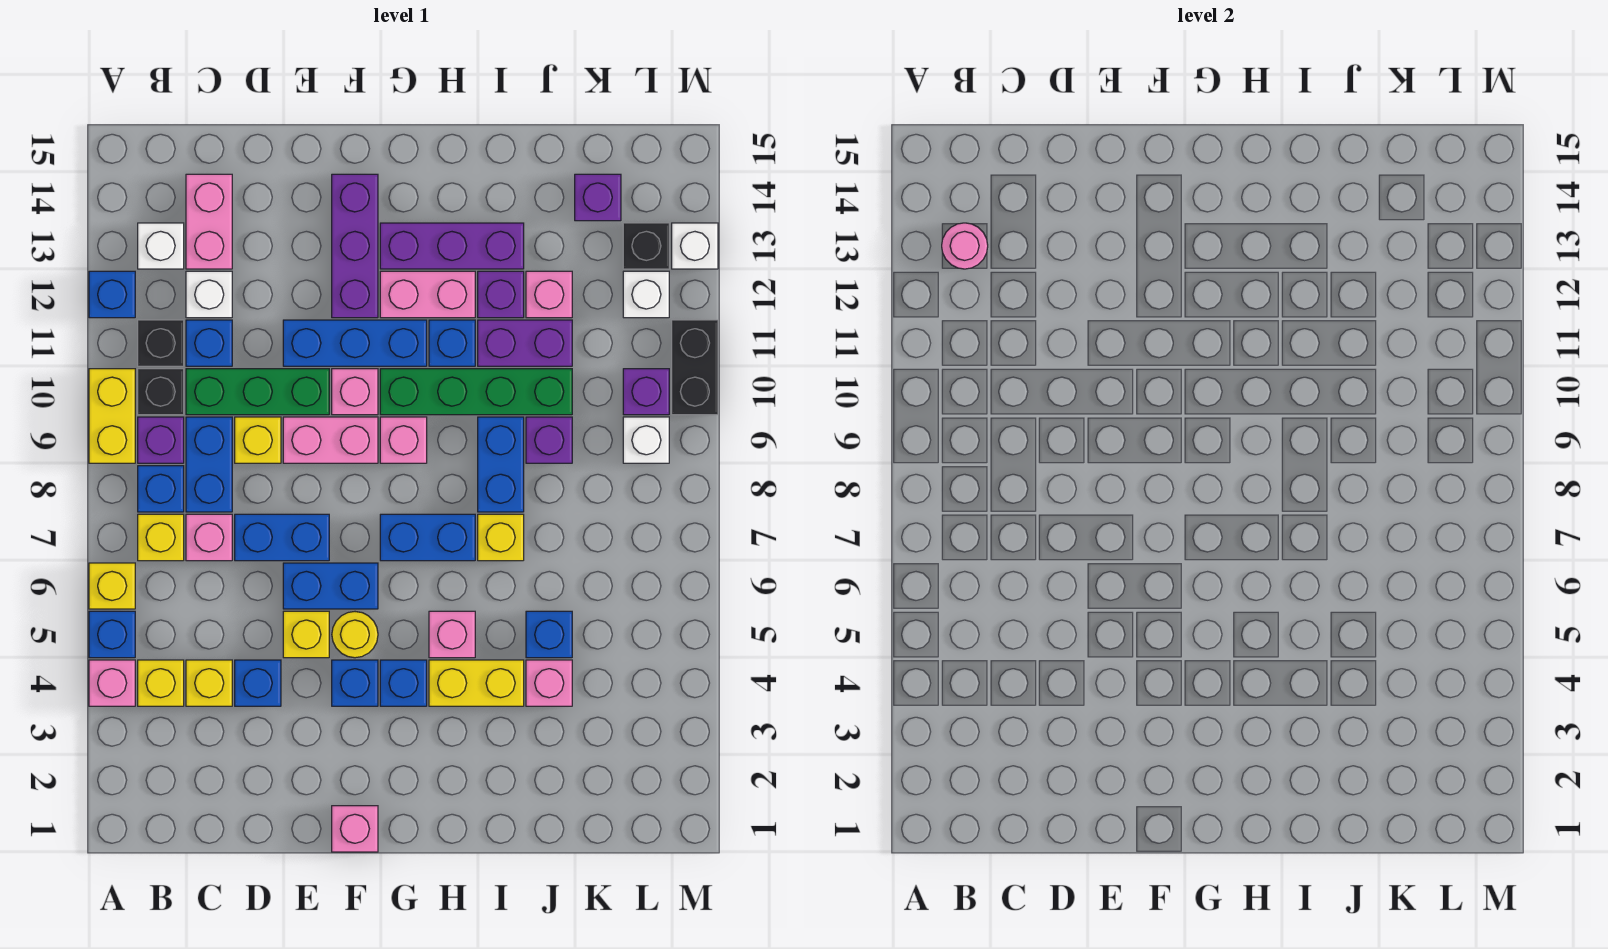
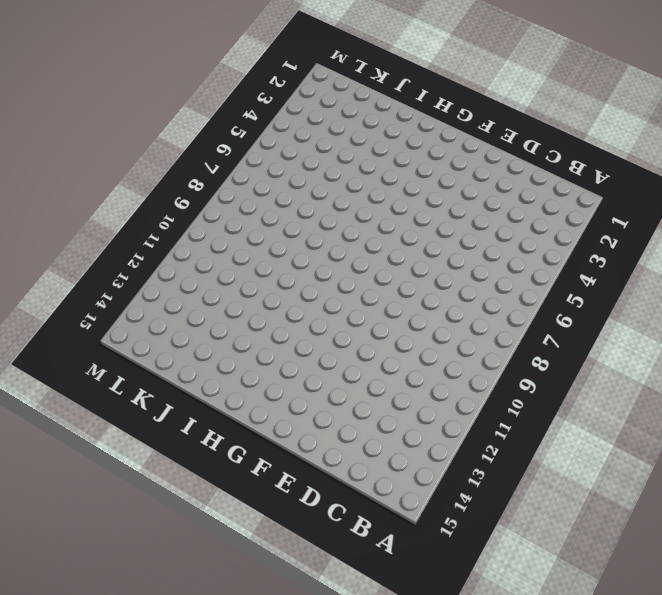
none -> pink 1x1 brick [89,660,135,706]
none -> blue 1x1 brick [89,611,135,658]
none -> yellow 1x1 brick [89,563,135,609]
none -> yellow 1x2 brick [89,369,135,463]

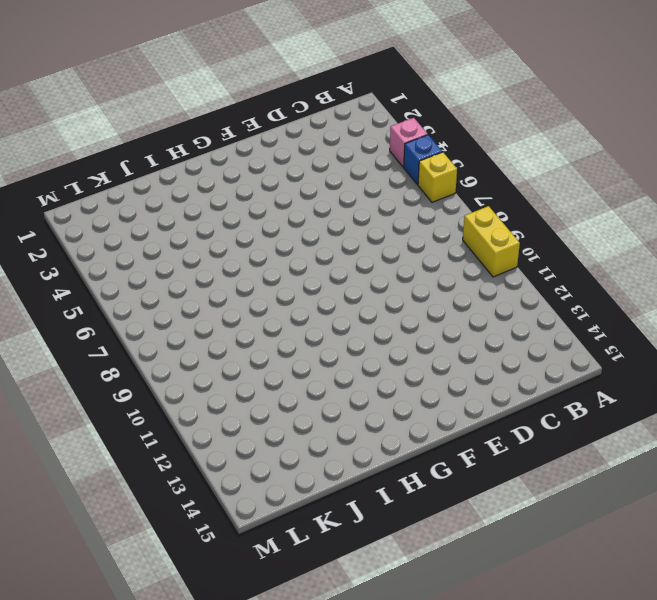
none -> blue 1x1 brick [89,271,135,318]
none -> yellow 1x1 brick [138,660,184,706]
none -> yellow 1x1 brick [138,514,184,561]
none -> blue 1x1 brick [138,466,184,512]

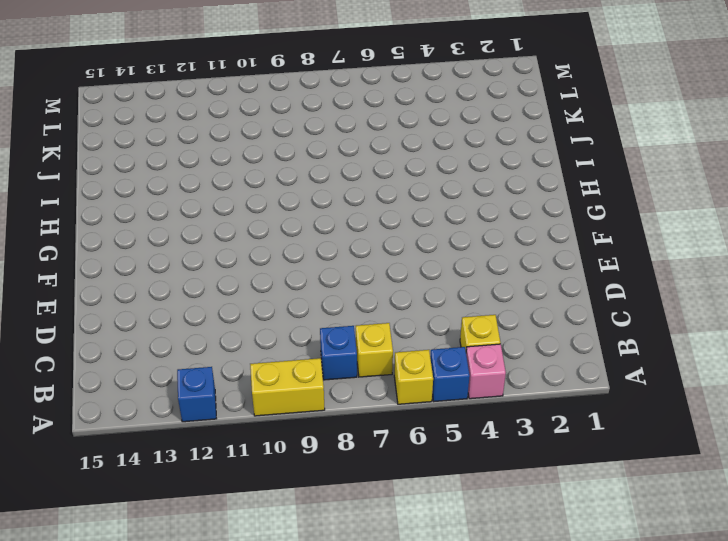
none -> purple 1x1 brick [138,417,184,463]
none -> black 1x1 brick [138,369,184,415]
none -> black 1x1 brick [138,320,184,366]
none -> white 1x1 brick [138,223,184,269]

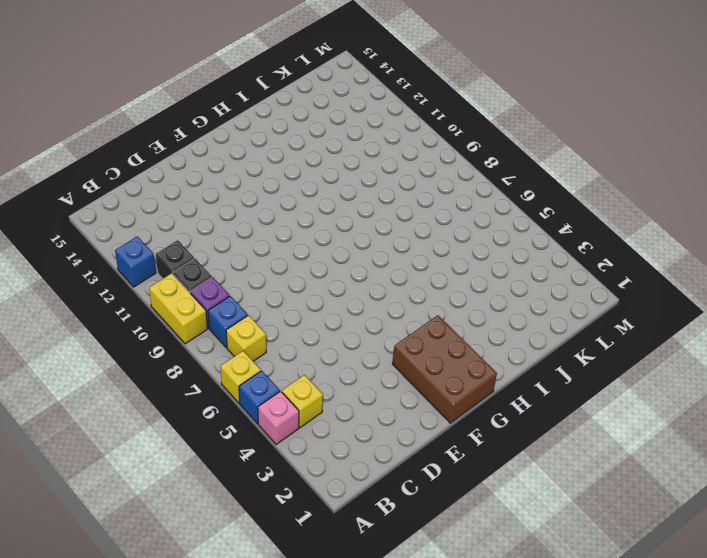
brown 2x3 brick [393,315,497,423] -> pink 1x1 brick [332,806,378,852]
none -> white 1x1 brick [138,223,184,269]
none -> yellow 1x1 brick [186,660,232,706]
none -> pink 1x1 brick [186,514,232,561]
none -> blue 1x2 brick [186,417,232,512]

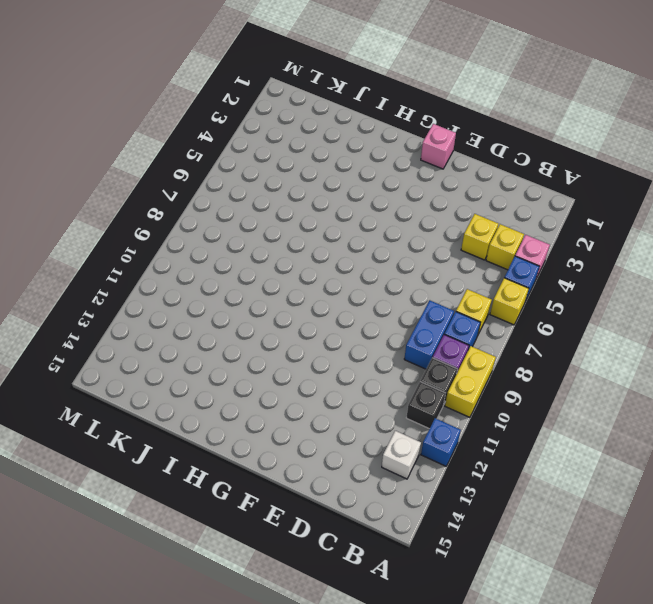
none -> pink 1x1 brick [186,514,232,561]
none -> green 1x3 brick [186,369,329,415]
none -> blue 1x1 brick [186,320,232,366]
none -> white 1x1 brick [186,271,232,318]

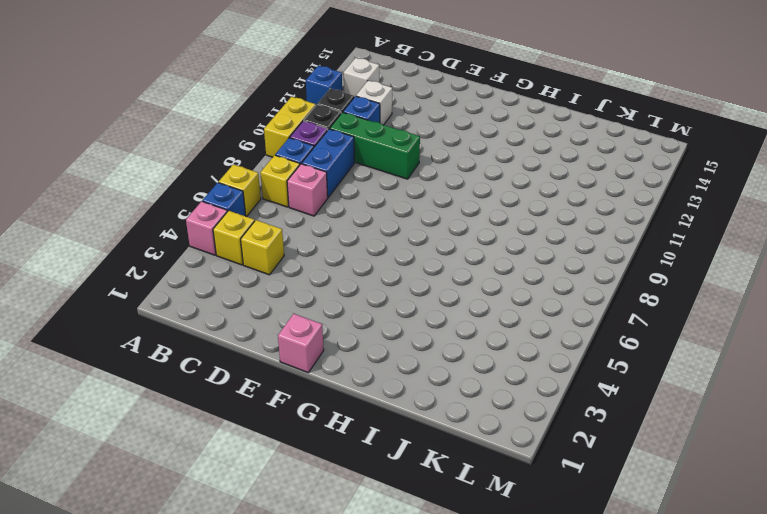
none -> pink 1x2 brick [186,174,232,269]
none -> blue 1x1 brick [235,660,281,706]
none -> blue 1x2 brick [235,514,329,561]
none -> yellow 1x1 brick [235,417,281,463]

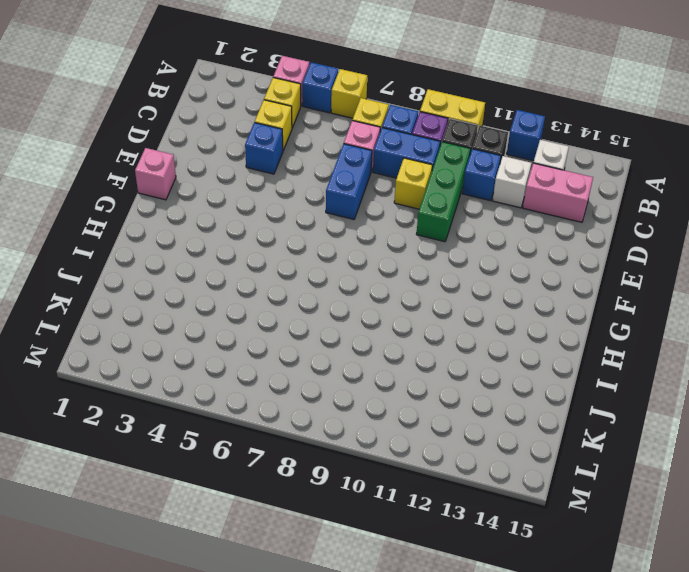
none -> yellow 1x1 brick [283,611,329,658]
none -> blue 1x2 brick [283,563,378,609]
none -> pink 1x2 brick [283,417,378,463]
none -> blue 1x3 brick [283,320,427,366]

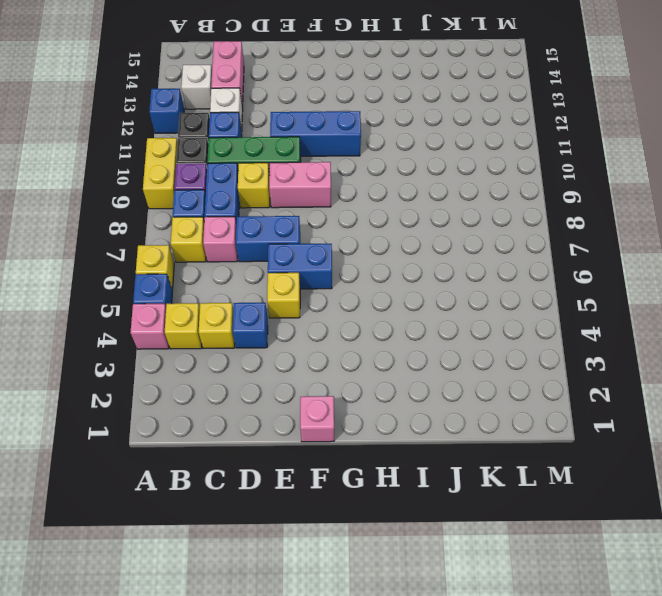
none -> blue 1x1 brick [332,660,378,706]
none -> yellow 1x1 round brick [332,612,378,658]
none -> pink 1x1 brick [332,369,378,415]
none -> purple 1x3 brick [332,174,378,318]

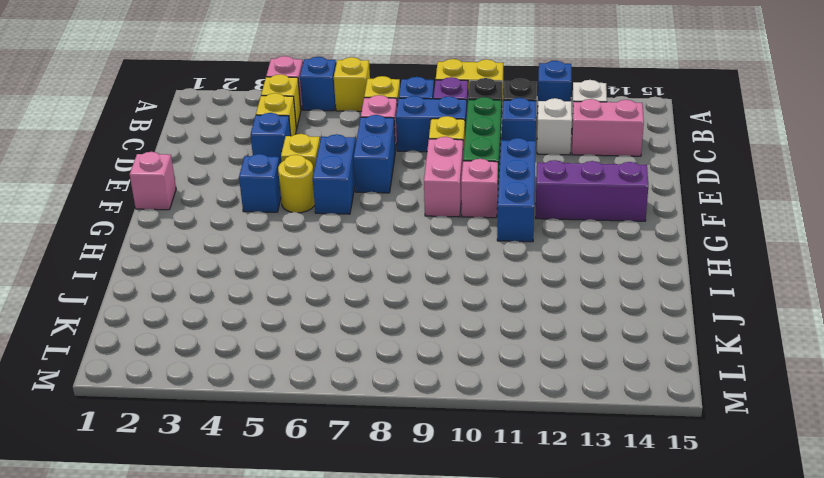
none -> blue 1x1 brick [380,660,427,706]
none -> blue 1x2 brick [380,514,475,561]
none -> pink 1x1 brick [380,417,427,463]
none -> green 1x4 brick [380,369,572,415]

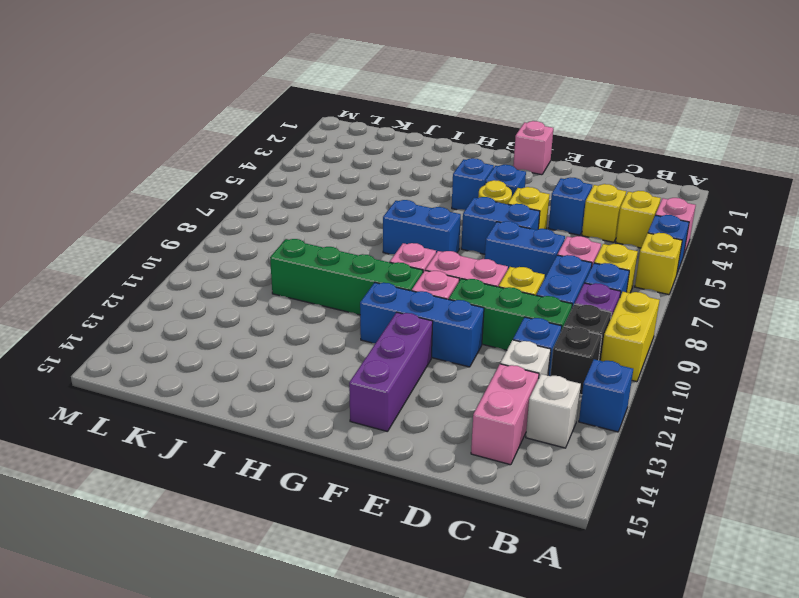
none -> pink 1x2 brick [380,271,475,318]
none -> purple 1x3 brick [380,223,524,269]
none -> yellow 1x2 brick [429,660,524,706]
none -> pink 1x1 brick [429,611,475,658]

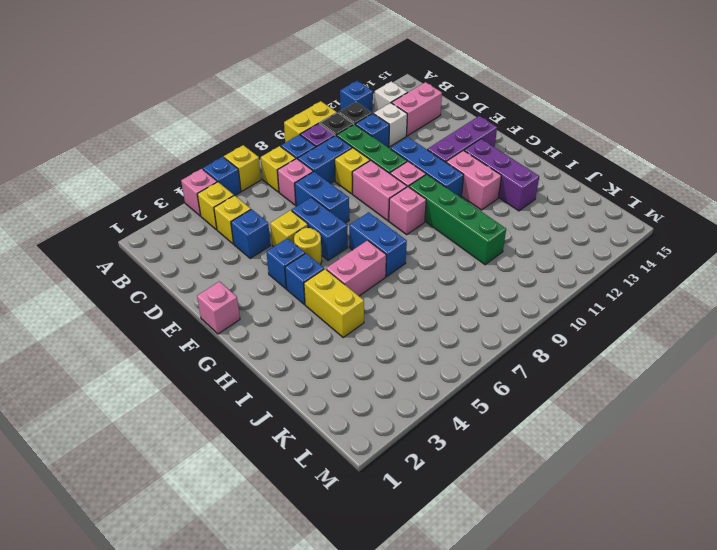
pink 1x2 brick [326,240,386,296] -> pink 1x1 brick [429,611,475,658]
none -> blue 1x1 brick [429,320,475,366]
none -> yellow 1x1 brick [478,514,524,561]
none -> blue 1x2 brick [478,417,524,512]
none -> purple 1x2 brick [478,320,572,366]

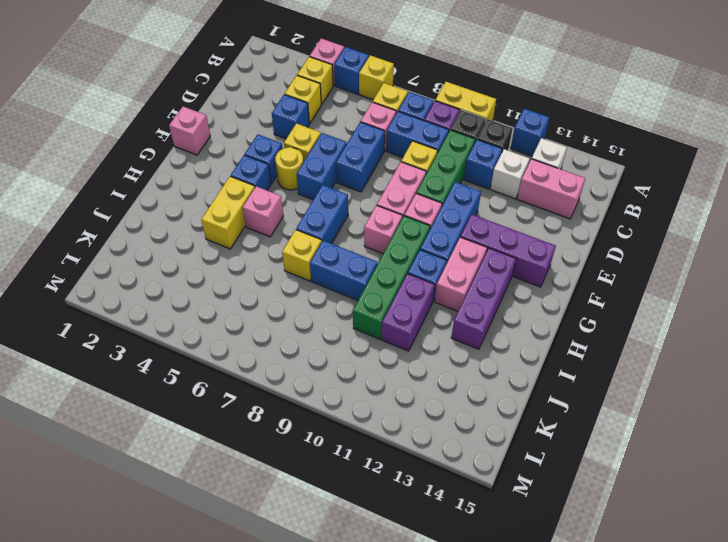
none -> purple 1x1 brick [478,271,524,318]
none -> pink 1x1 brick [526,660,572,706]
none -> blue 1x1 brick [526,611,572,658]
none -> purple 1x1 brick [526,417,572,463]

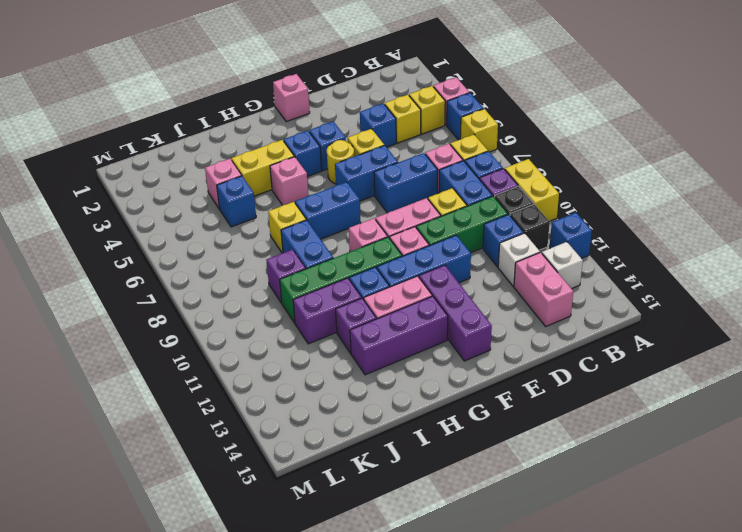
none -> pink 1x1 brick [526,271,572,318]
none -> purple 1x1 brick [575,174,621,221]
none -> white 1x1 brick [623,417,669,463]
none -> purple 1x1 brick [623,369,669,415]

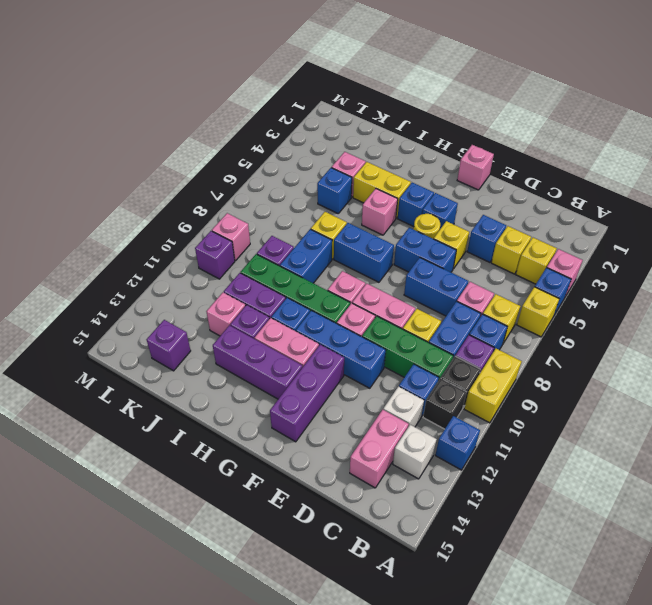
pink 1x1 brick [212,213,250,261] -> white 1x1 brick [623,417,669,463]
none -> white 1x1 brick [623,271,669,318]
none -> black 1x1 brick [623,223,669,269]
none -> black 1x2 brick [672,320,718,415]
none -> white 1x1 brick [672,223,718,269]

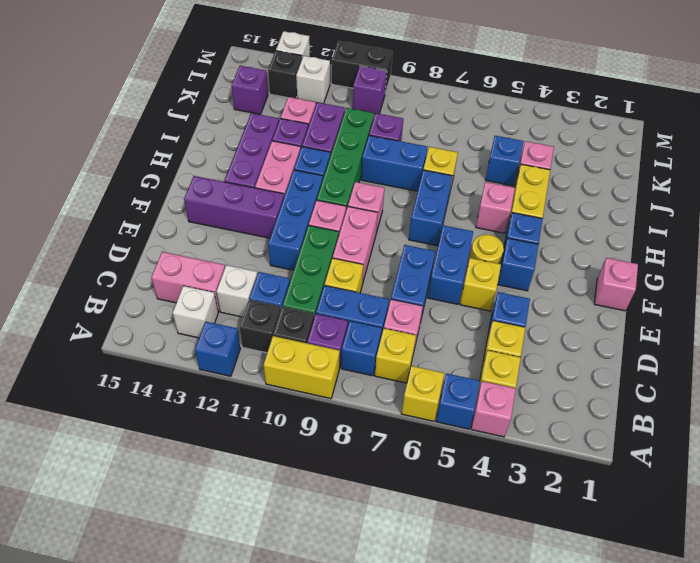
none -> white 1x1 brick [623,417,669,463]
none -> pink 1x1 round brick [942,223,988,269]

